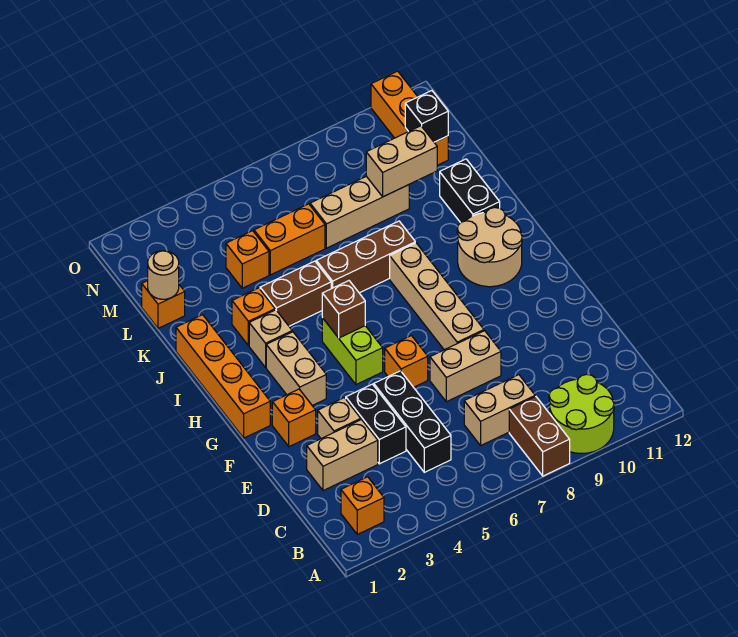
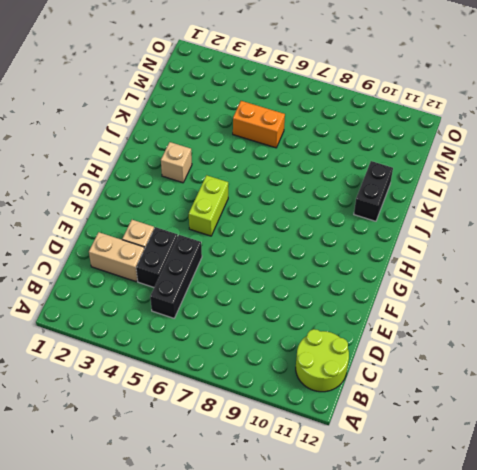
lime 2x2 round brick [296,329,349,392] -> lime 2x2 round brick moved to [549,374,614,453]
none -> brown 1x2 brick [509,397,570,476]
none -> orange 1x1 brick [341,477,384,534]
none -> tan 1x2 brick [464,375,535,445]
none -> tan 1x2 brick [430,331,501,402]

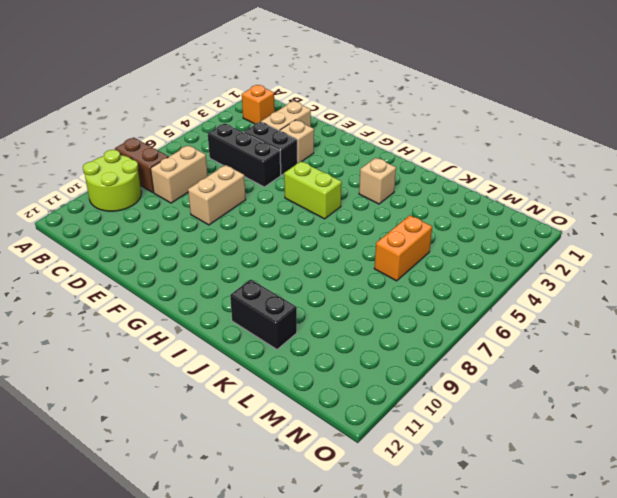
none -> orange 1x1 brick [272,389,316,447]
none -> orange 1x1 brick [385,336,428,387]
none -> tan 1x4 brick [390,243,484,350]
none -> orange 1x4 brick [176,315,270,438]

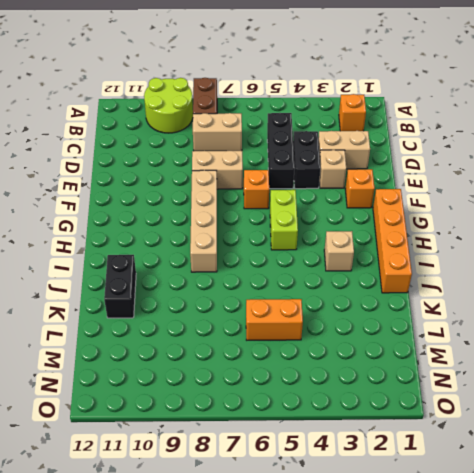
none -> tan 1x2 brick [266,332,326,406]
none -> tan 2x2 round brick [457,208,522,287]
none -> orange 1x1 brick [232,288,275,346]
none -> brown 1x2 brick [260,261,331,326]

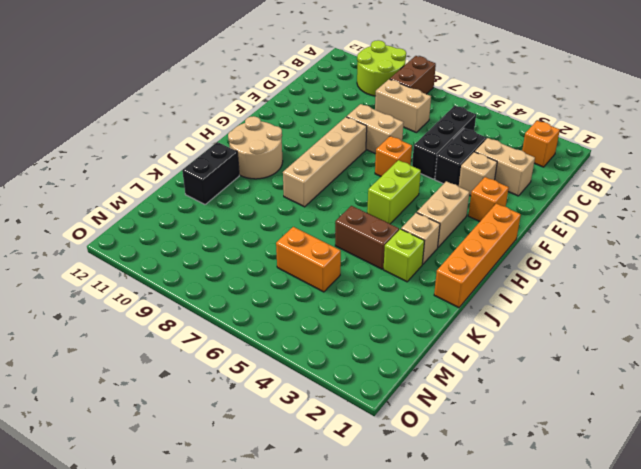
lime 1x1 brick [383,229,424,282] -> orange 1x1 brick [232,288,275,346]
none -> brown 1x3 brick [316,221,415,293]
none -> orange 1x1 brick [142,281,185,328]
none -> orange 1x1 brick [226,231,269,288]
none -> tan 1x3 brick [310,176,409,248]

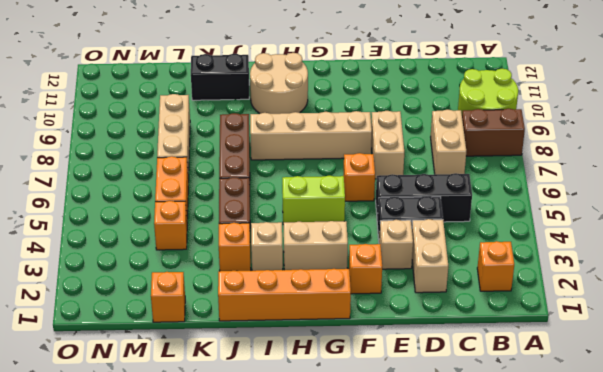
none -> orange 1x3 brick [371,71,448,165]
none -> brown 1x1 brick [322,281,365,338]
none -> tan 1x1 round brick [148,251,179,299]
none -> tan 1x2 brick [366,126,437,197]

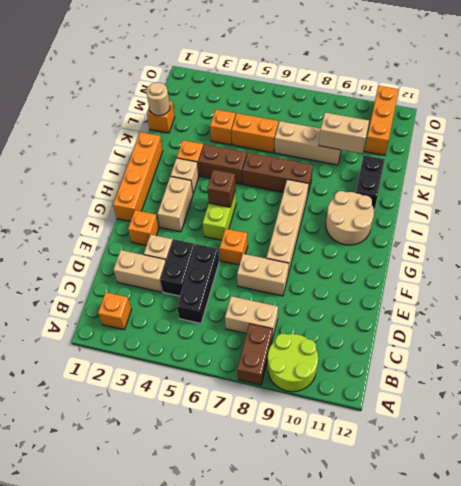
none -> black 1x1 brick [405,91,448,142]

